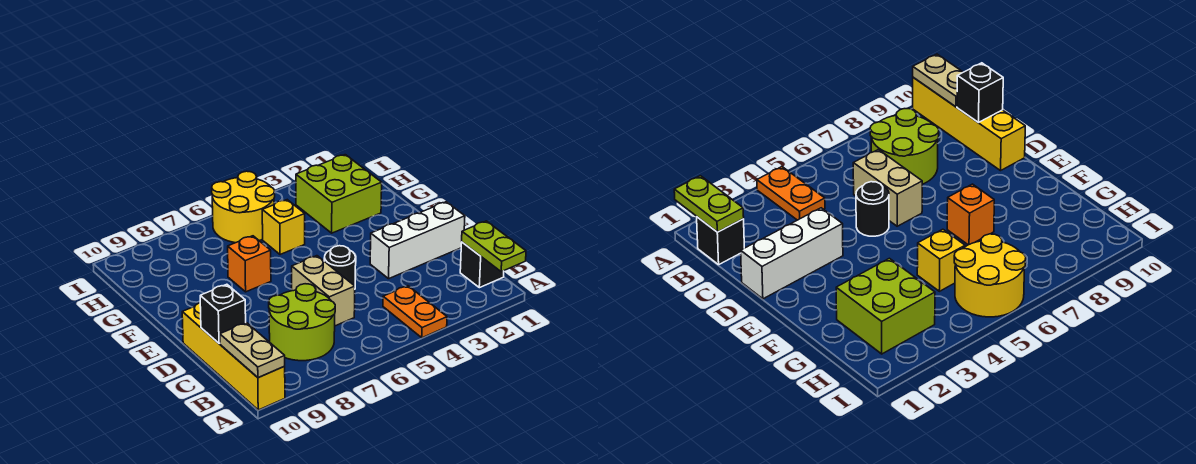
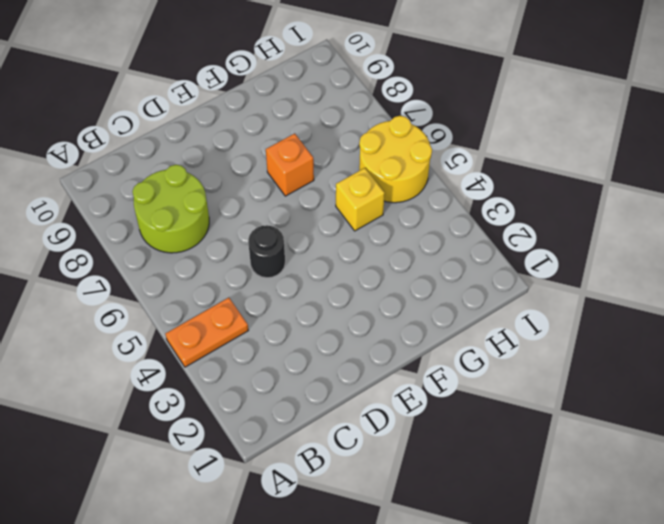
none -> yellow 1x4 brick [182,303,285,410]
none -> black 1x1 brick [460,242,504,288]
none -> tan 1x2 brick [292,256,355,326]

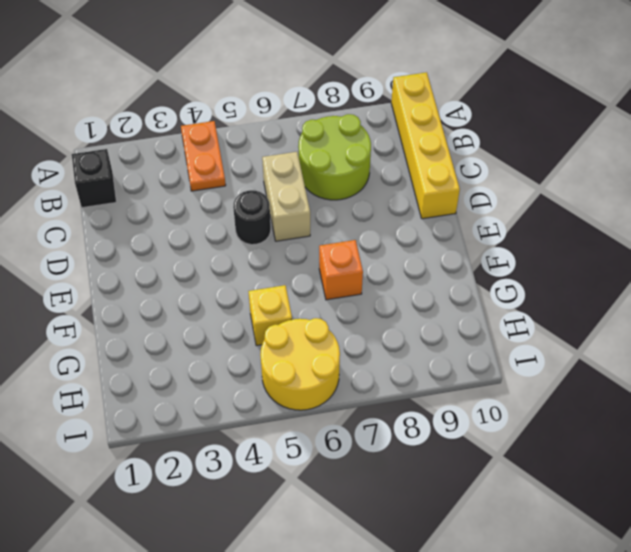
none -> white 1x3 brick [370,202,465,279]
none -> lime 2x2 brick [296,155,382,233]
none -> lime 1x2 plate [462,221,526,272]

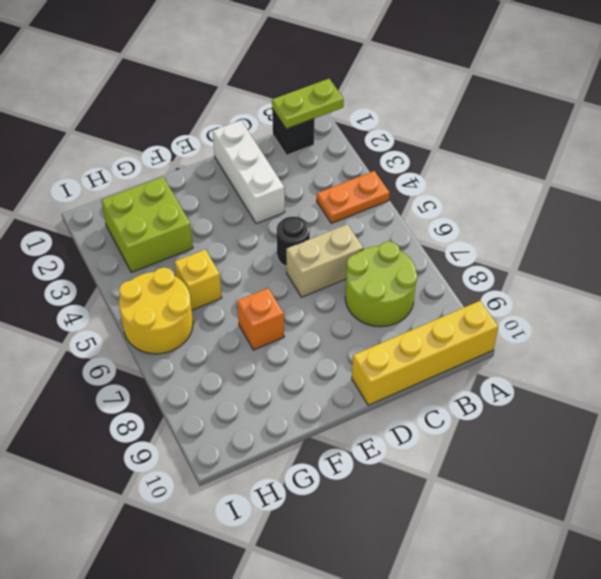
none -> tan 1x2 plate [220,323,285,378]
none -> black 1x1 brick [200,284,246,343]

